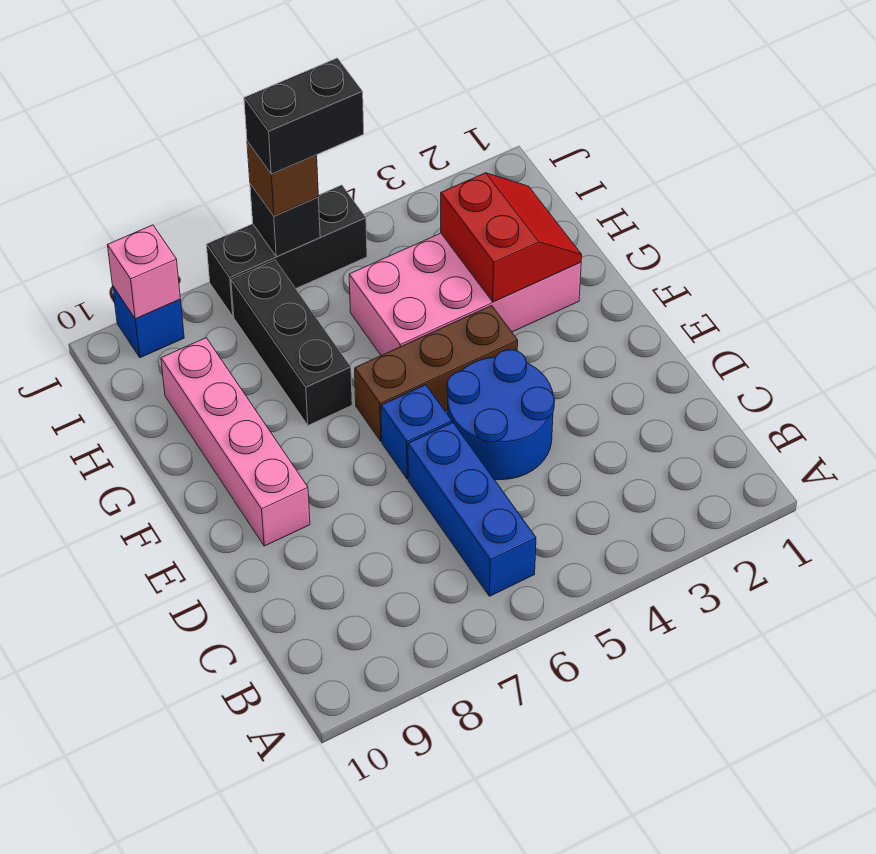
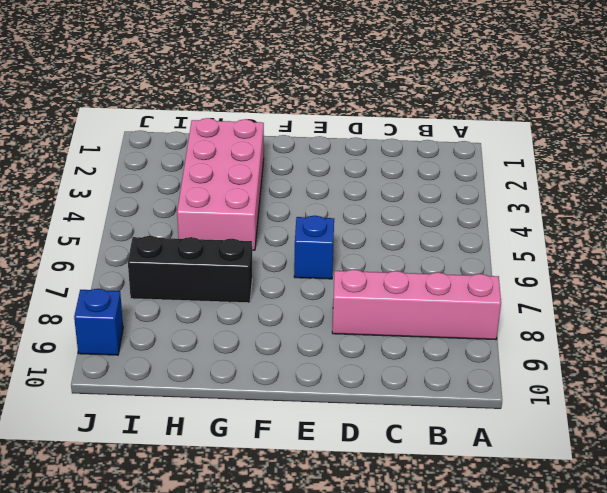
pink 1x4 brick [332,270,501,340] -> pink 1x4 brick moved to [161,338,310,546]
none -> blue 1x3 brick [408,423,536,596]
none -> blue 2x2 round brick [447,350,555,480]
none -> brown 1x3 brick [355,305,518,441]

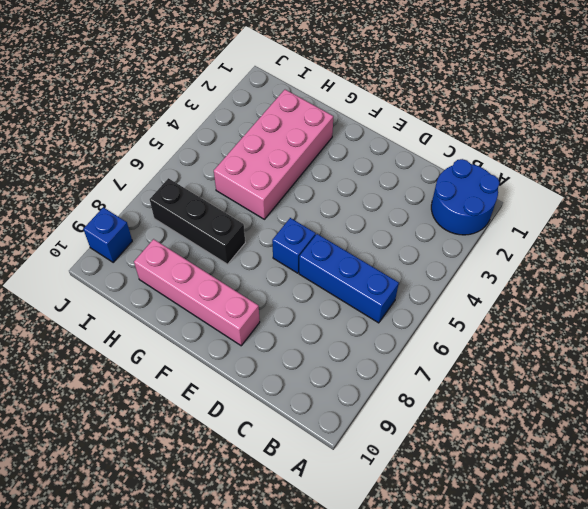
blue 2x2 round brick [431,159,499,235] -> blue 2x2 round brick moved to [447,350,555,480]
none -> brown 1x3 brick [355,305,518,441]
none -> black 1x3 brick [206,185,367,316]
none -> red 2x2 slope [441,173,582,302]

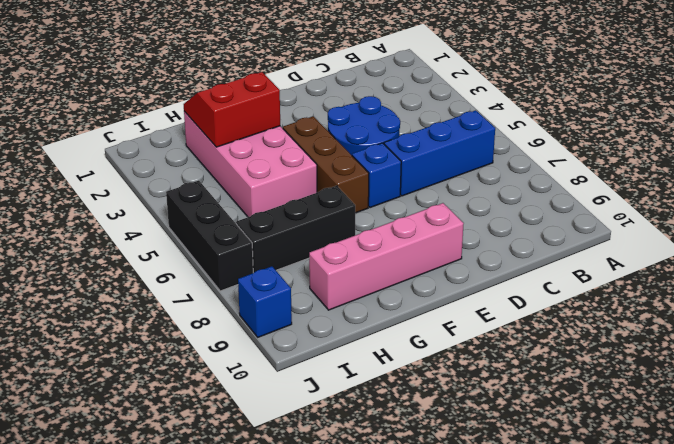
none -> black 1x1 brick [250,184,320,257]
none -> pink 1x1 brick [108,225,180,319]
none -> brown 1x1 brick [247,141,318,216]

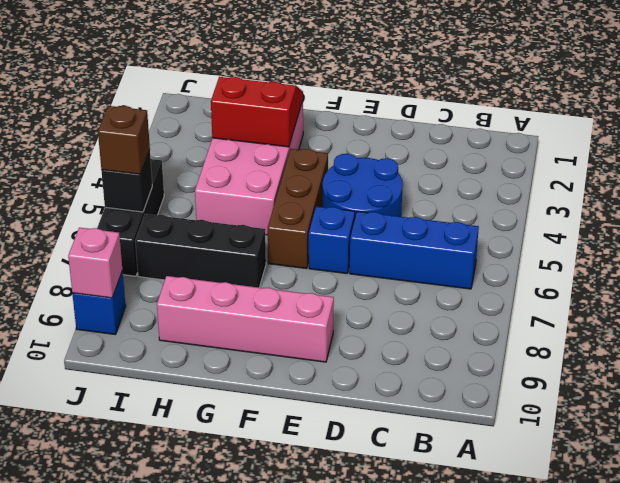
none -> black 1x2 brick [244,58,364,174]

